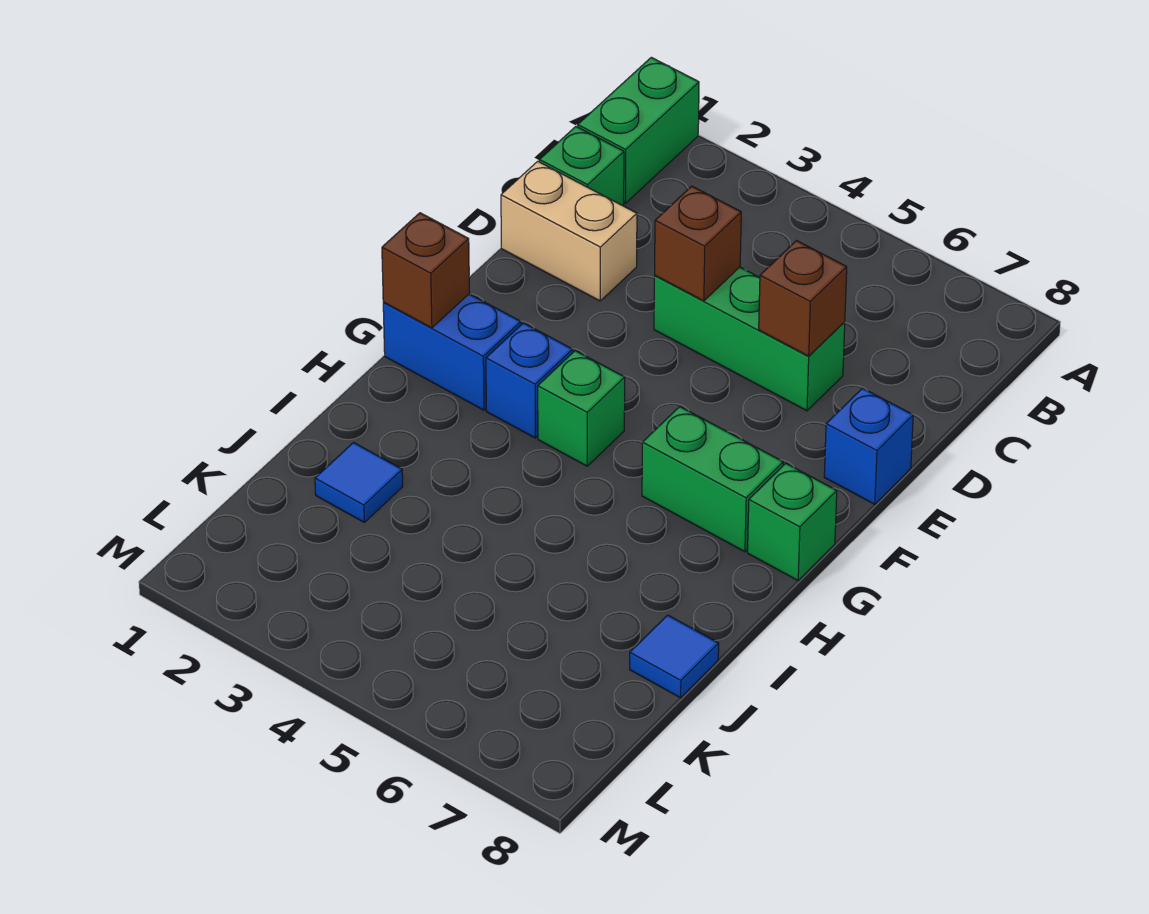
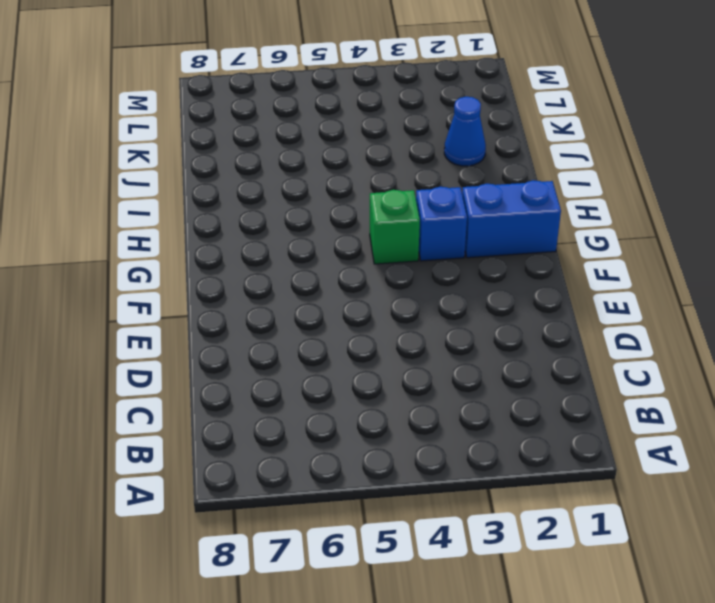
blue 1x1 cone [444,97,486,166] -> blue 1x1 tile [315,443,403,522]
none -> green 1x2 brick [578,57,699,203]
none -> green 1x1 brick [539,127,624,206]
none -> tan 1x2 brick [501,161,637,301]

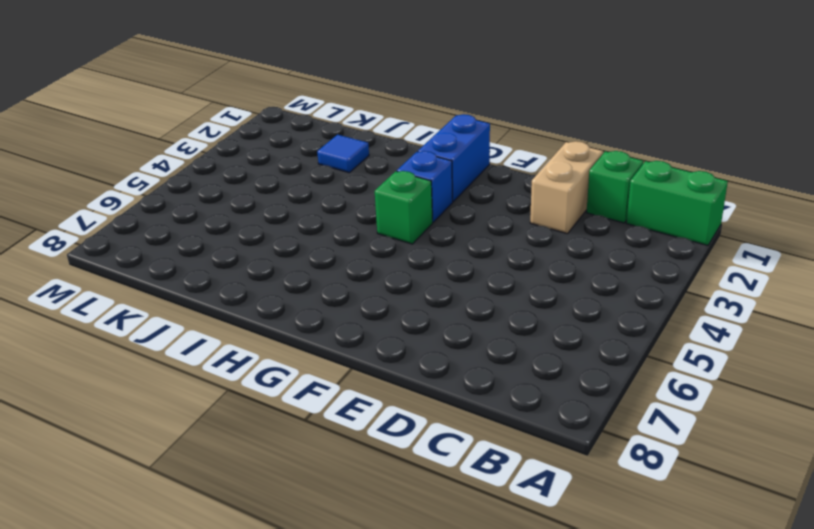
none -> green 1x3 brick [654,267,845,411]
none -> blue 1x1 brick [824,388,913,504]
none -> green 1x2 brick [642,407,783,552]

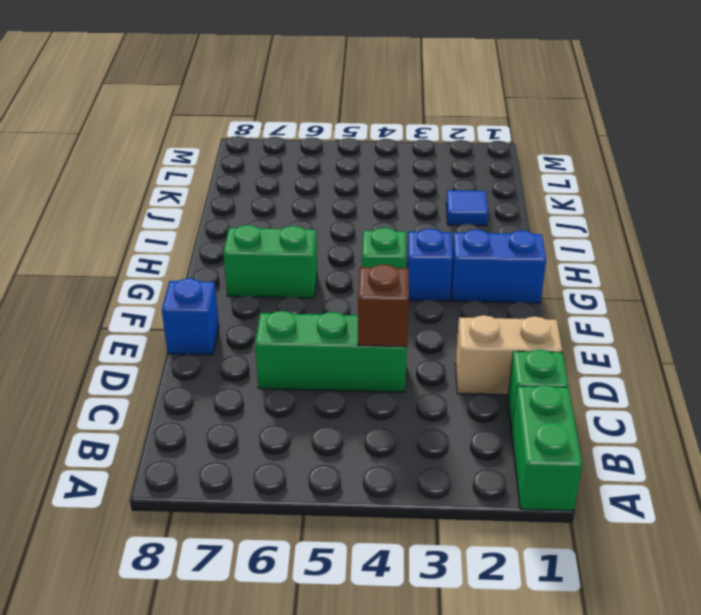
none -> green 1x1 brick [748,463,837,580]
none -> blue 1x1 tile [630,615,719,698]
none -> brown 1x1 brick [759,241,847,356]

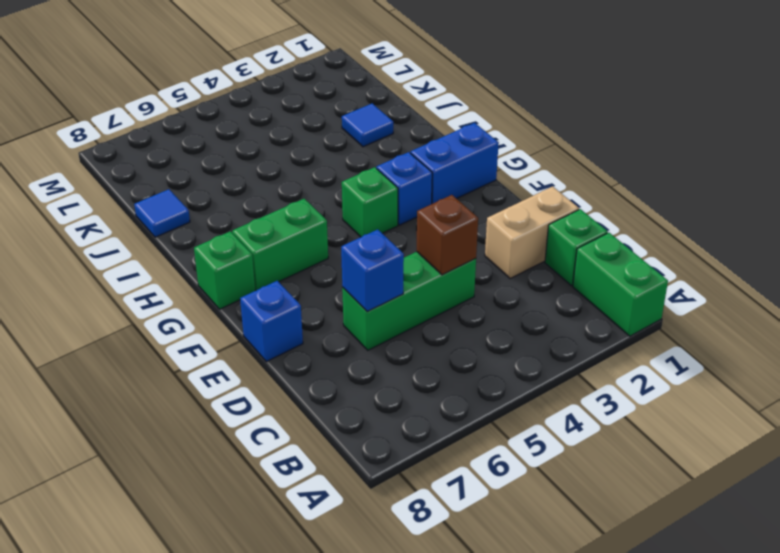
blue 1x1 brick [341,229,404,312] -> brown 1x1 brick [759,241,847,356]
none -> brown 1x1 brick [382,213,470,328]

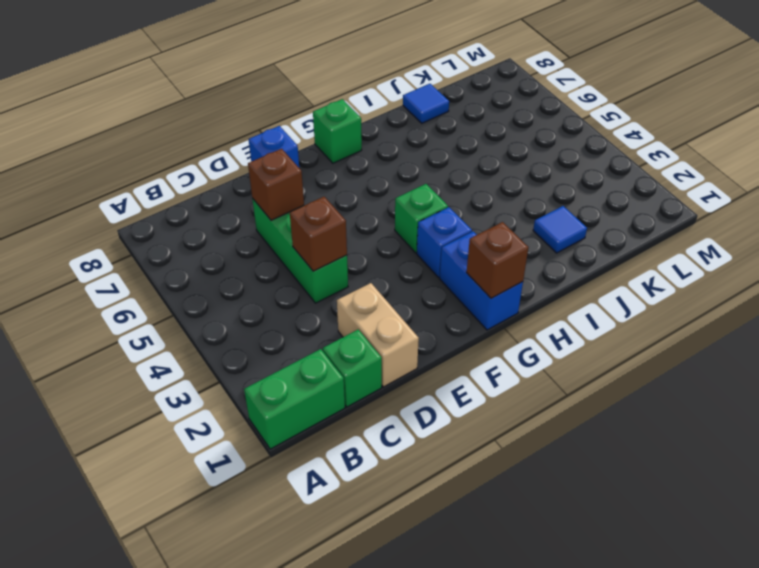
none -> green 1x2 brick [642,407,783,552]

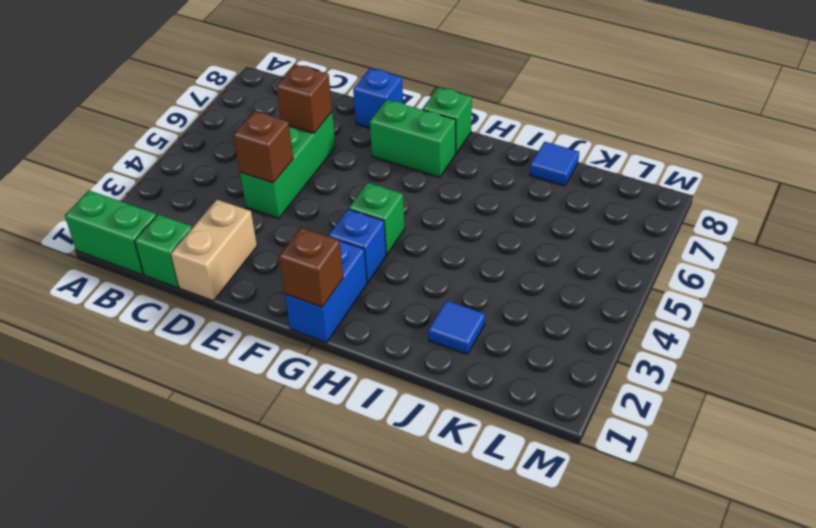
green 1x2 brick [370,100,456,177] -> green 1x2 brick turned to [642,407,783,552]

